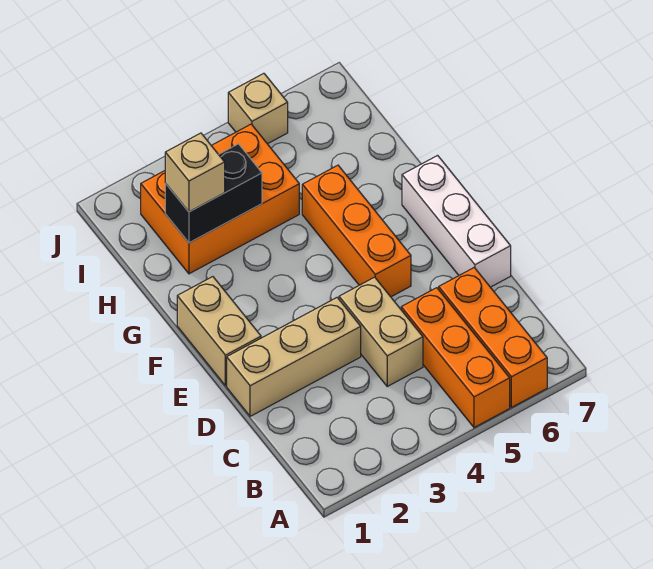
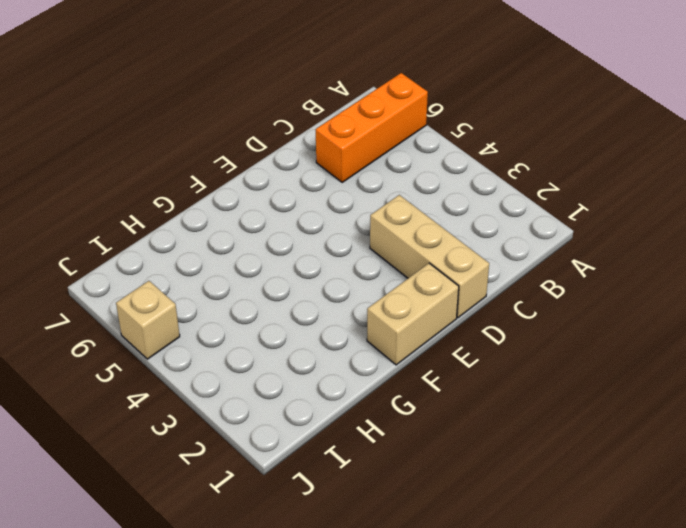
none -> orange 1x3 brick [401,288,510,428]
none -> tan 1x2 brick [339,277,423,386]

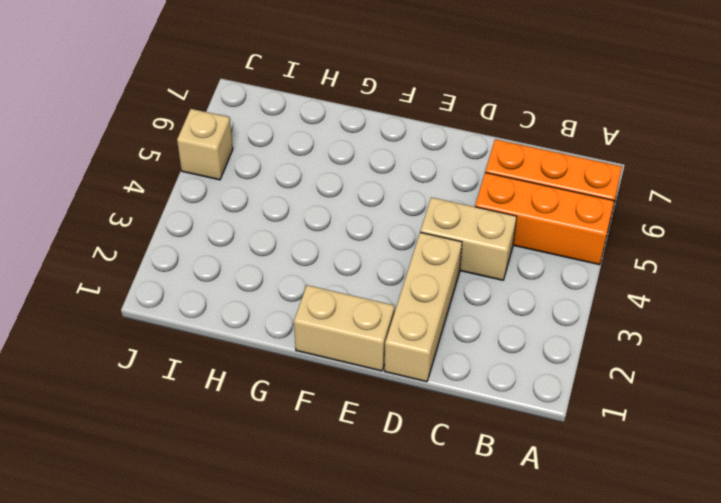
none -> white 1x3 brick [402,155,511,287]
none -> orange 1x3 brick [302,165,411,297]

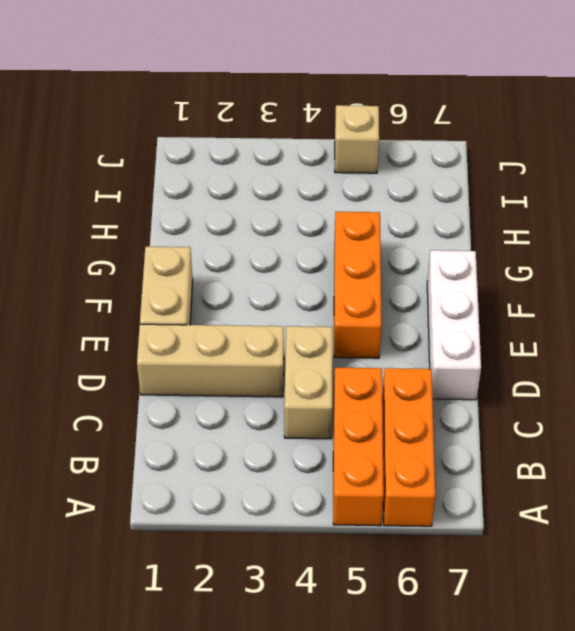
none -> orange 2x3 brick [141,124,299,274]
none -> black 1x2 brick [165,144,262,243]

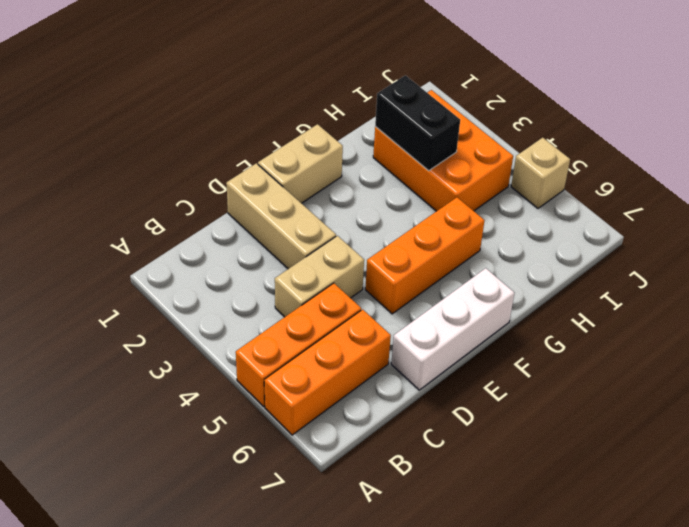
none -> tan 1x1 brick [165,133,225,212]

